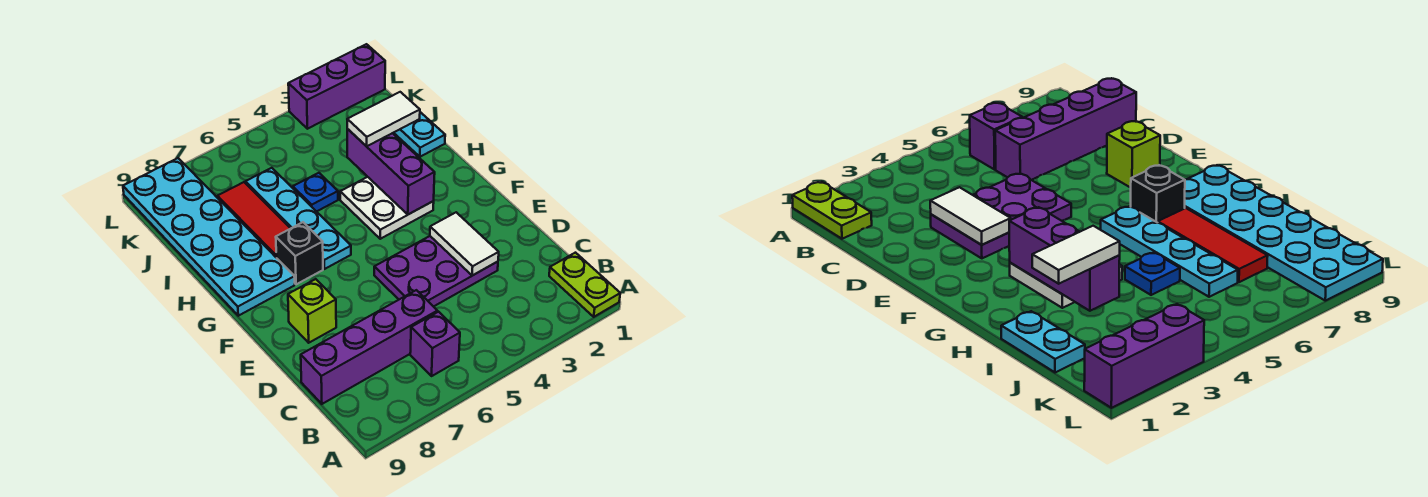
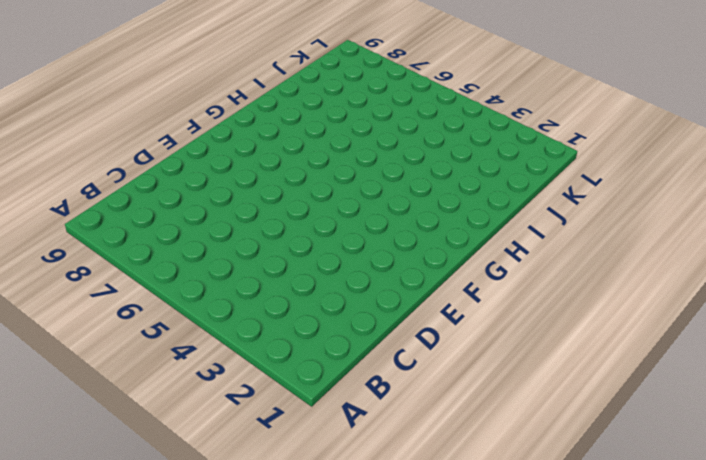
none -> lime 1x2 plate [549,253,620,317]
none -> purple 1x1 brick [410,312,460,376]
none -> purple 1x4 brick [301,290,437,404]

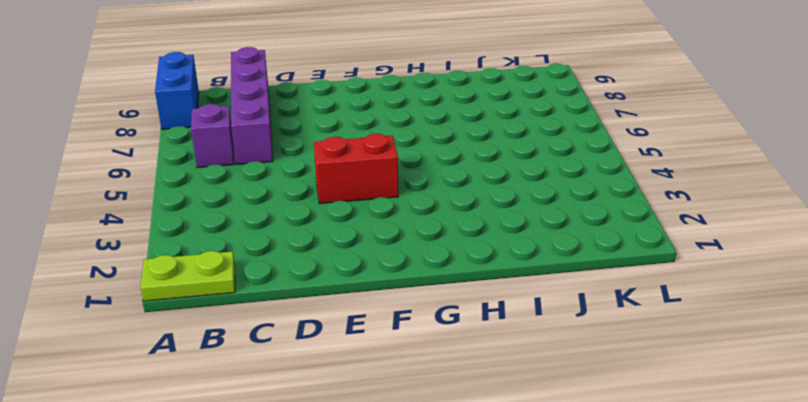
blue 1x2 brick [155,52,199,129] -> none
red 1x2 brick [314,134,398,204] -> purple 2x3 plate [374,236,498,307]
none -> lime 1x1 brick [288,279,336,343]
none -> white 2x2 plate [340,177,434,239]
none -> cyan 1x4 plate [246,168,351,269]

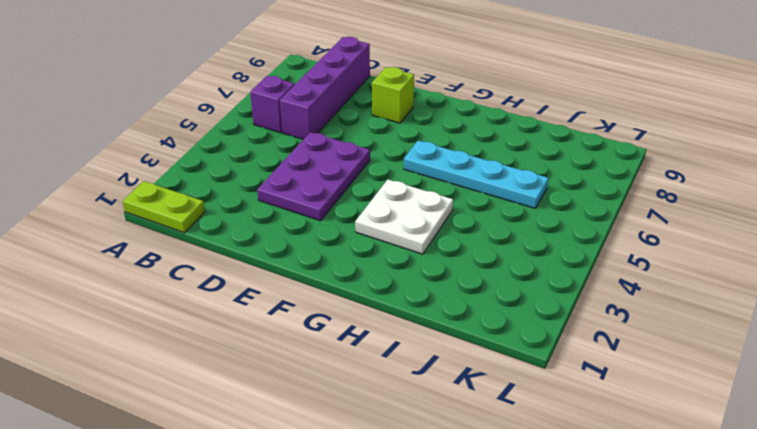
none -> black 1x1 brick [276,222,323,284]
none -> cyan 2x6 plate [123,158,295,316]
none -> red 1x3 tile [217,182,291,258]

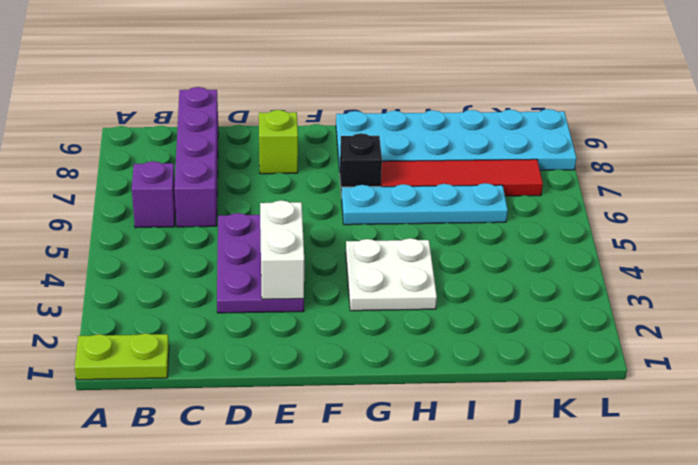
white 1x2 brick [260,200,304,299] -> white 1x2 tile [430,212,499,276]
red 1x4 tile [381,159,543,196] -> red 1x3 tile [217,182,291,258]
none -> cyan 1x2 plate [394,112,445,157]
none -> blue 1x1 plate [293,173,338,212]
none -> purple 1x3 brick [288,44,385,129]

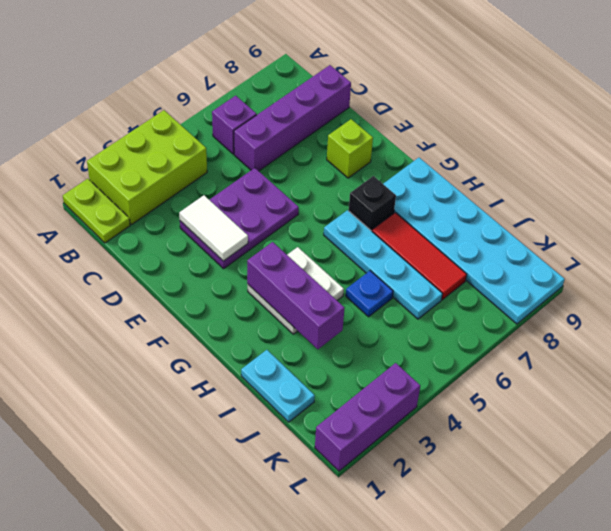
lime 2x3 brick [87,110,207,225] -> none
none -> white 1x2 tile [347,92,420,146]

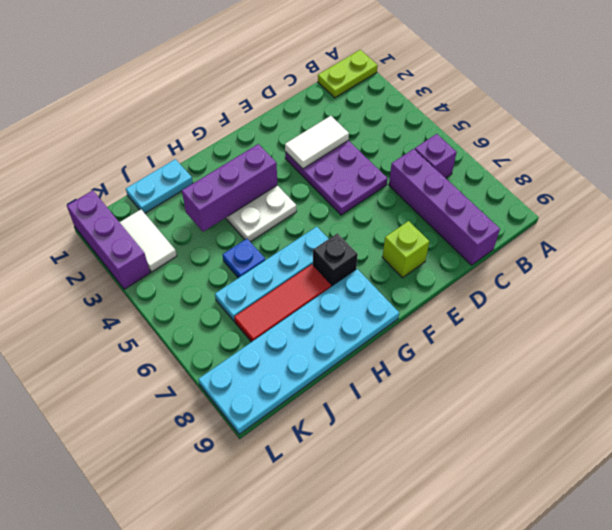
white 1x2 tile [120,210,177,272] -> white 1x2 tile moved to [347,92,420,146]

